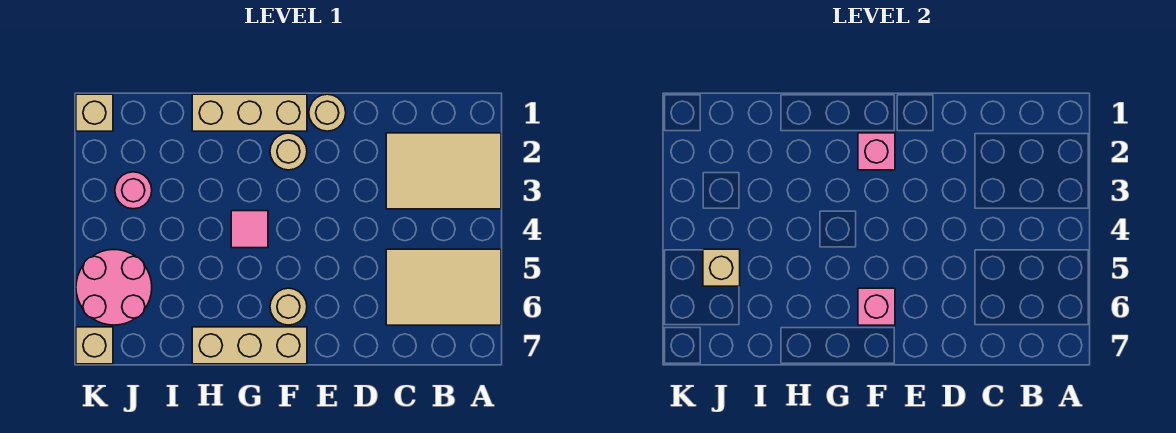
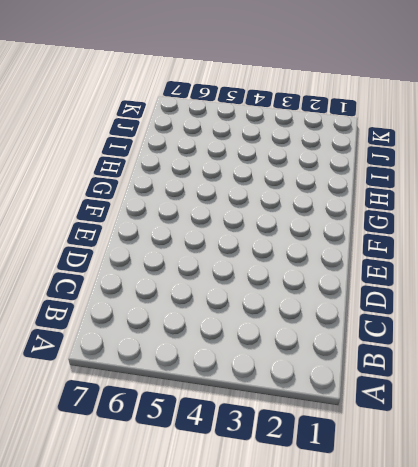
none -> tan 2x3 tile [386,133,501,209]
none -> tan 2x3 tile [386,249,501,325]
none -> tan 1x1 round brick [309,94,346,131]

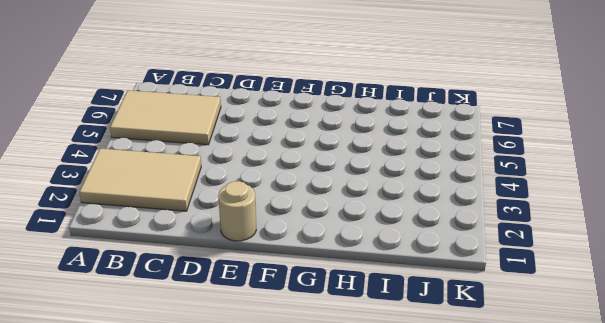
none -> tan 1x3 brick [192,94,307,131]
none -> tan 1x1 round brick [270,133,307,170]
none -> tan 1x1 round brick [270,288,307,325]

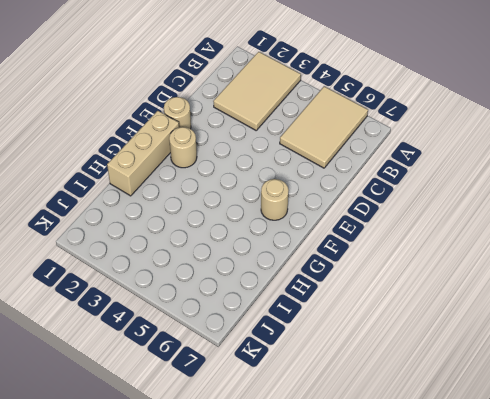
none -> tan 1x3 brick [192,327,307,364]
none -> pink 1x1 tile [231,211,268,248]
none -> pink 1x1 round brick [115,172,152,209]

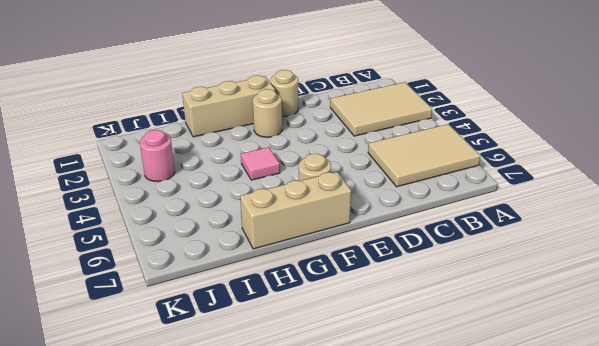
none -> pink 2x2 round brick [76,250,152,325]
none -> tan 1x1 brick [76,94,113,131]
none -> tan 1x1 brick [76,327,113,364]

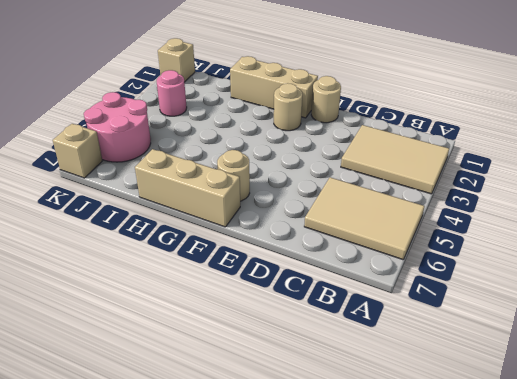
none -> pink 1x1 tile [231,211,268,248]
none -> pink 1x1 brick [858,133,895,170]
none -> pink 1x1 brick [858,288,895,325]

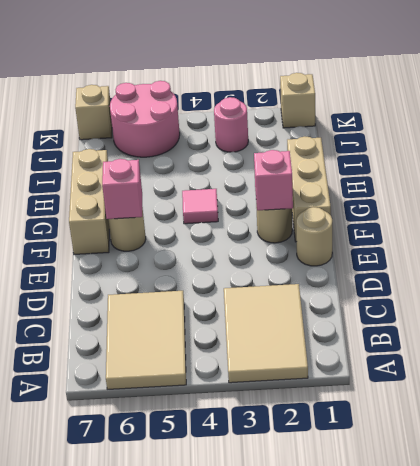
none -> tan 1x1 brick [703,249,740,286]

